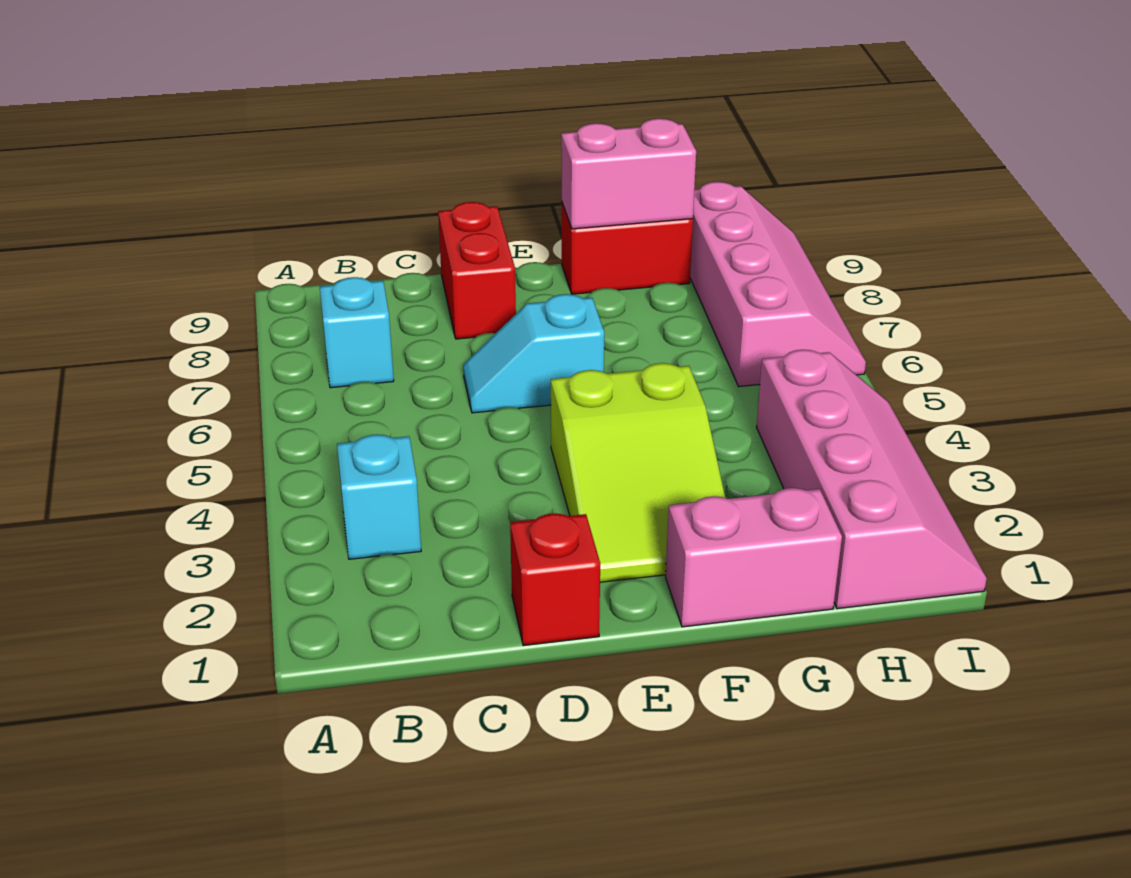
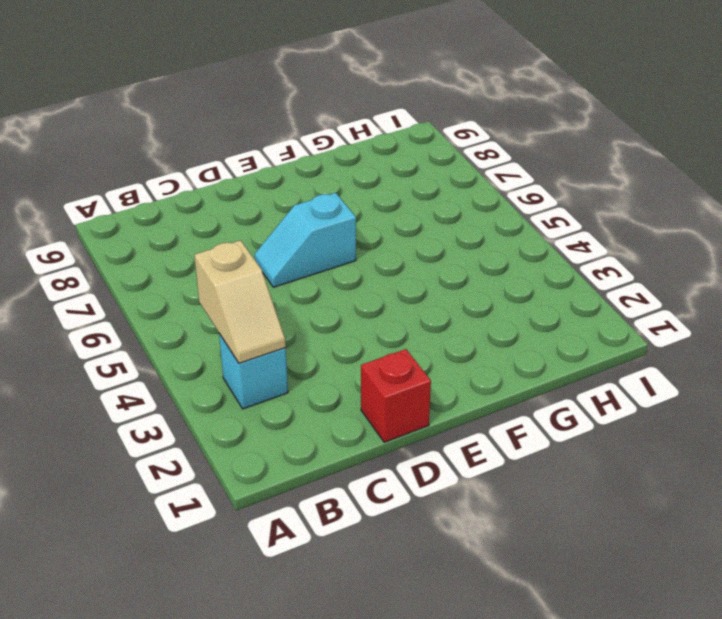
tan 1x2 slope [194,240,286,363] -> none
none -> cyan 1x1 brick [320,277,394,388]
none -> red 1x2 brick [438,202,516,339]

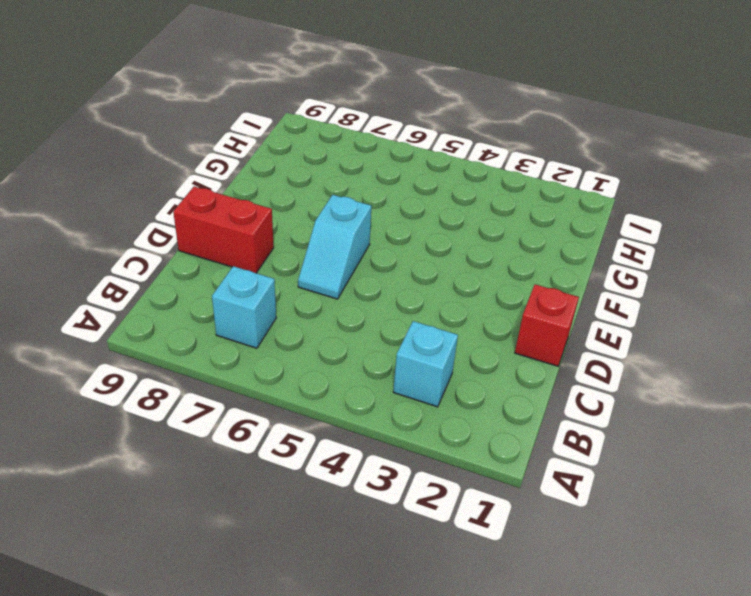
none -> lime 2x3 slope [551,363,725,582]
none -> pink 1x2 brick [666,488,842,627]

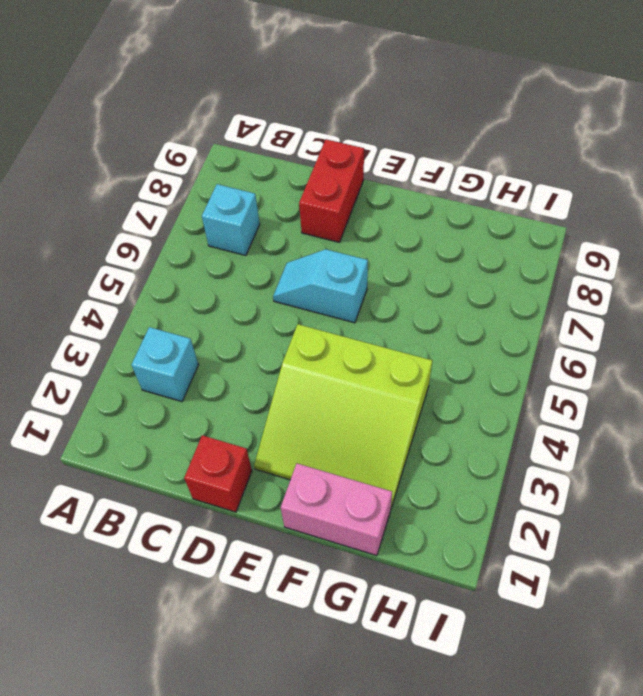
lime 3x3 slope [254,324,432,508] -> lime 2x3 slope [551,363,725,582]
none -> red 1x2 brick [562,203,693,294]
none -> pink 2x4 slope [757,350,987,609]

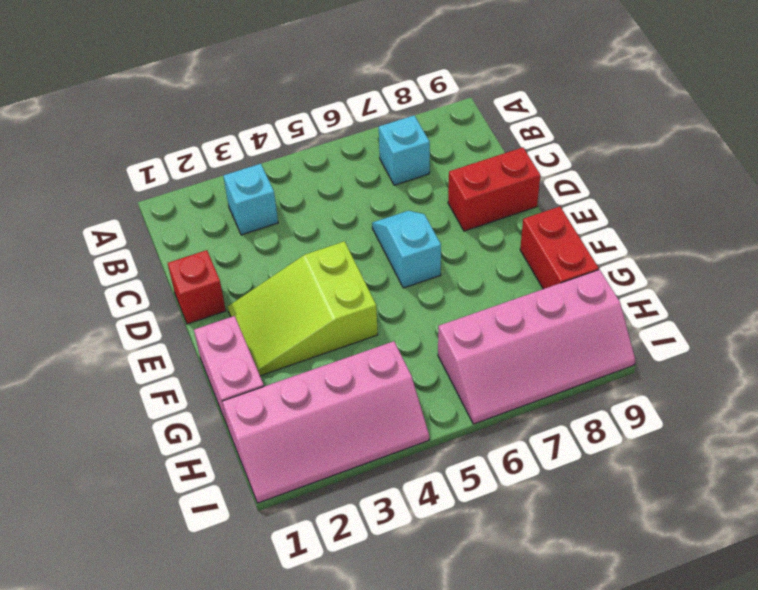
none -> pink 1x2 brick [561,119,696,229]

